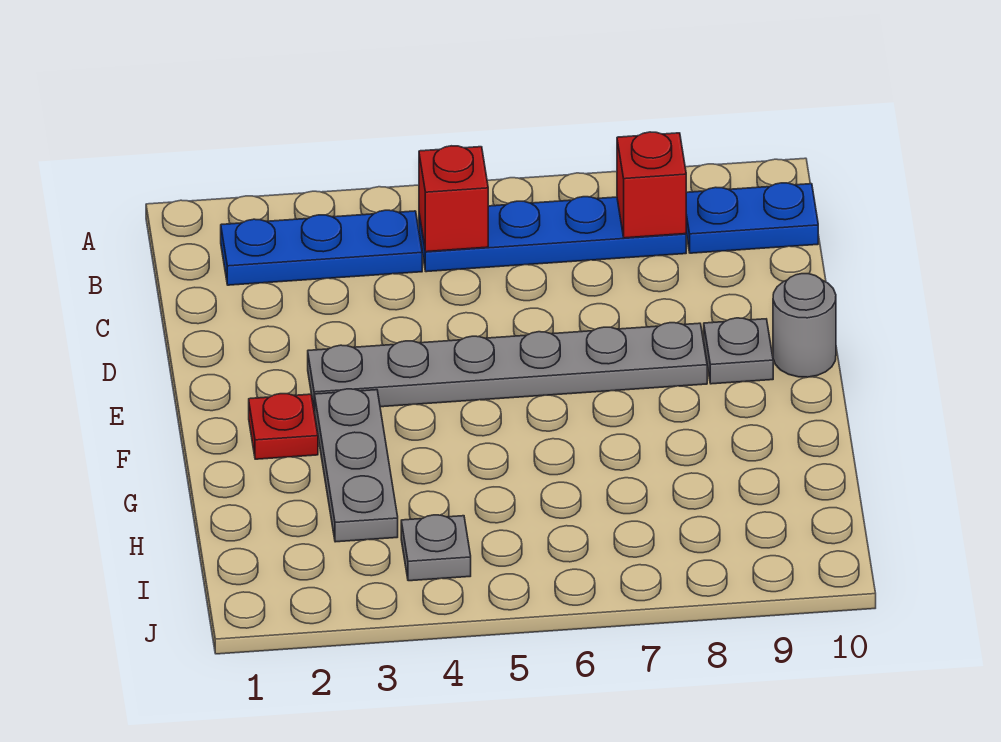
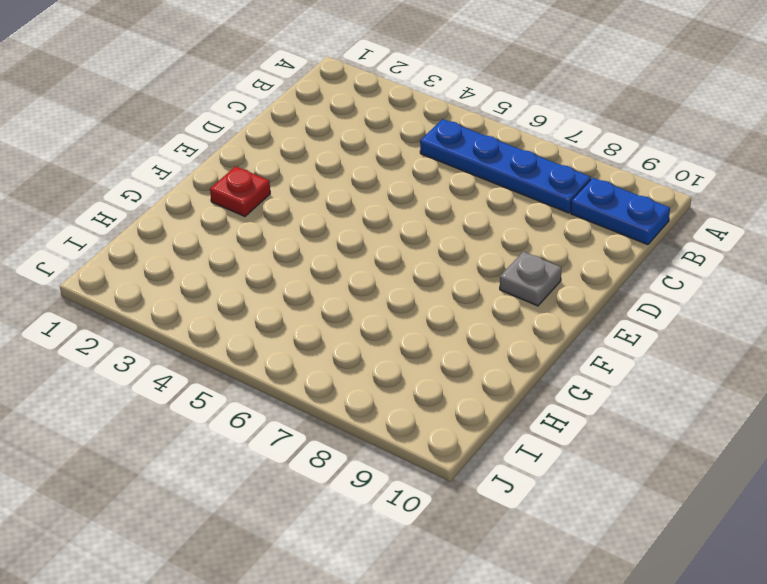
none -> blue 1x3 plate [221,210,422,285]
none -> grey 1x6 plate [308,323,707,411]

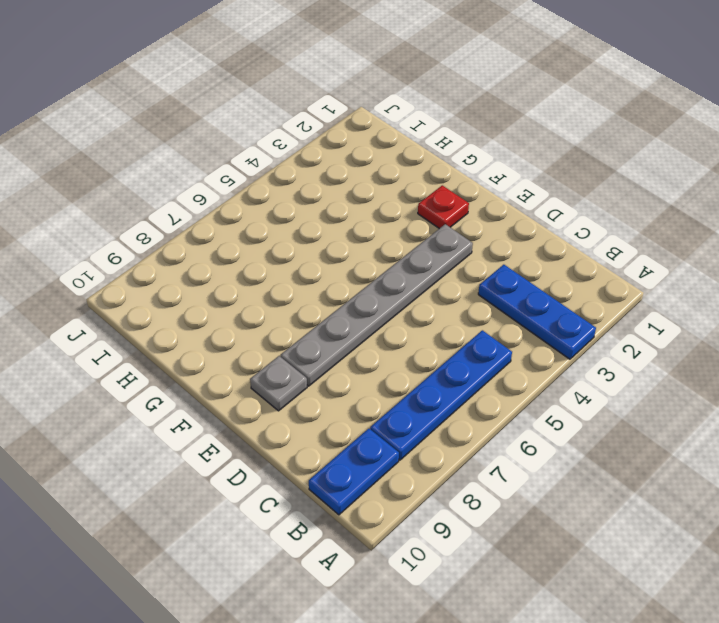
blue 1x3 plate [478,265,596,359] -> blue 1x3 plate turned to [221,210,422,285]
none -> grey 1x1 round brick [773,274,836,377]
none -> grey 1x3 plate [315,389,398,542]

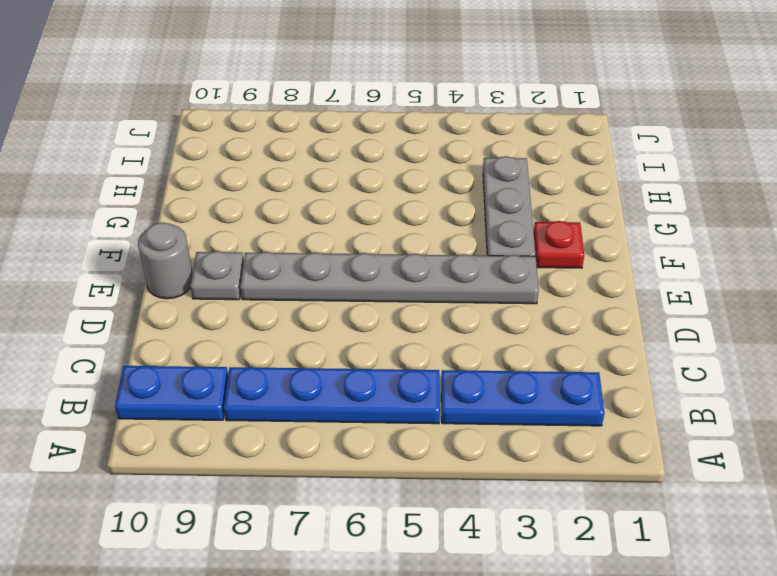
none -> grey 1x1 plate [401,515,471,581]
none -> red 1x1 brick [419,146,488,252]

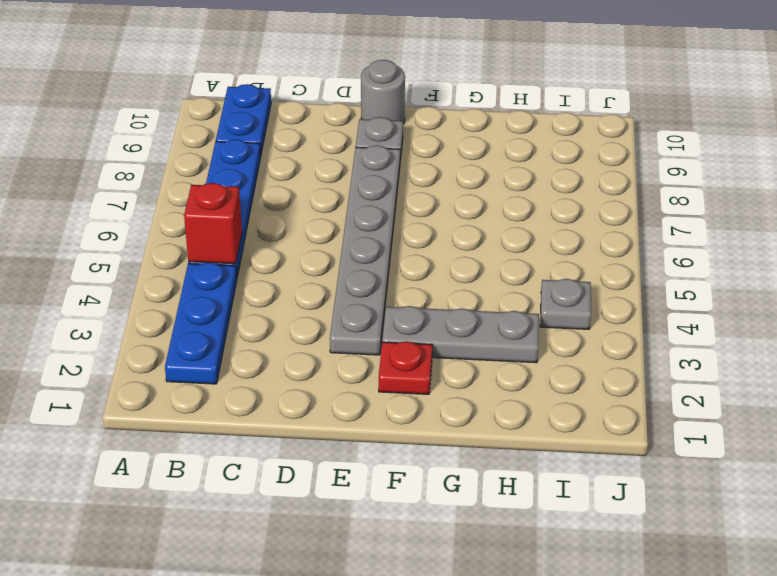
none -> red 1x1 brick [617,132,686,238]

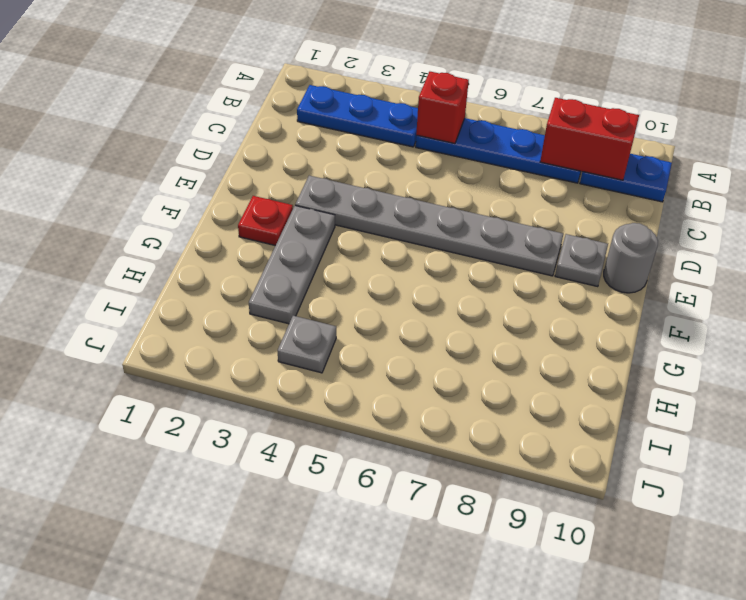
red 1x2 brick [540,98,639,180] -> red 1x1 brick [617,132,686,238]

